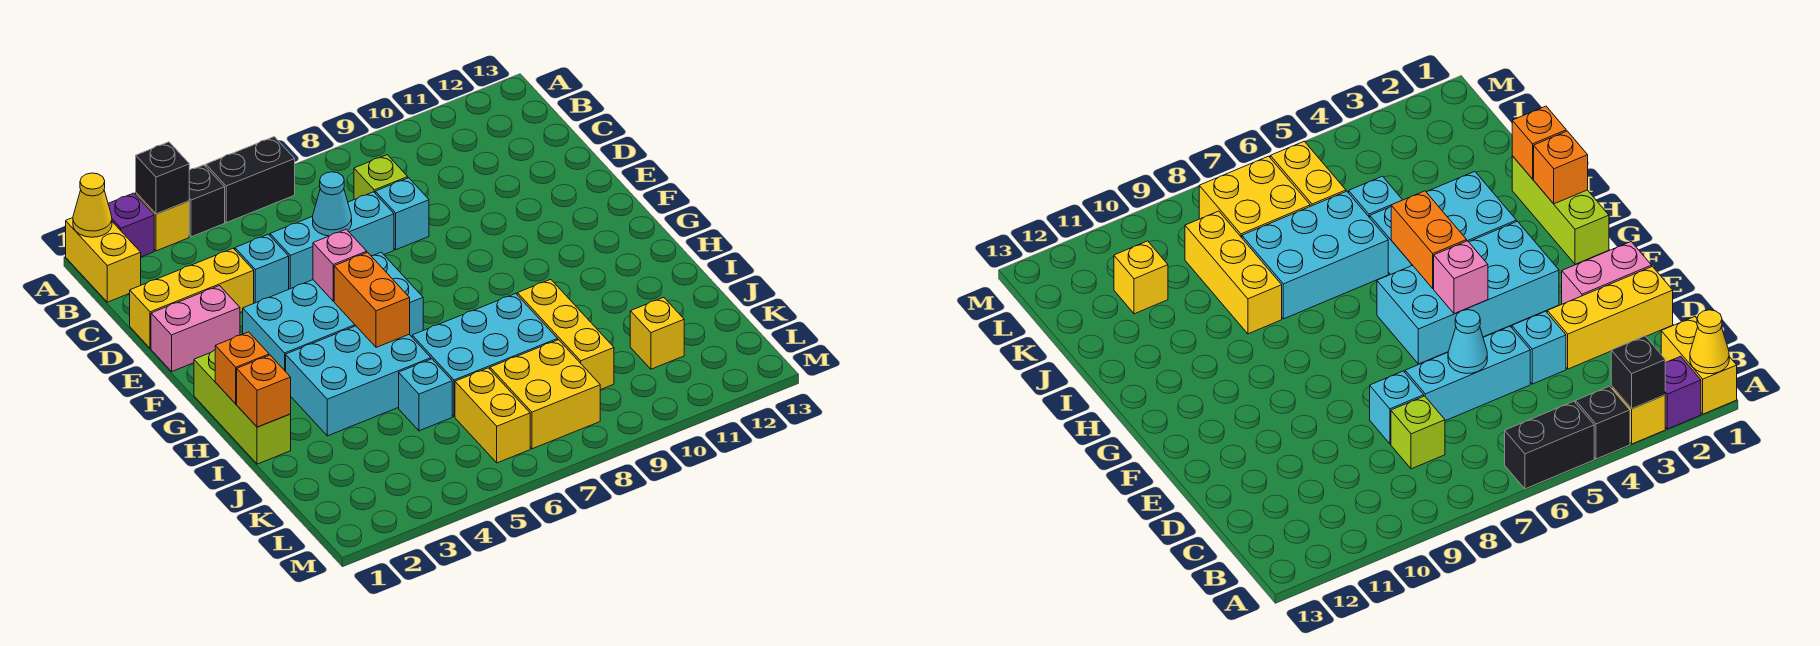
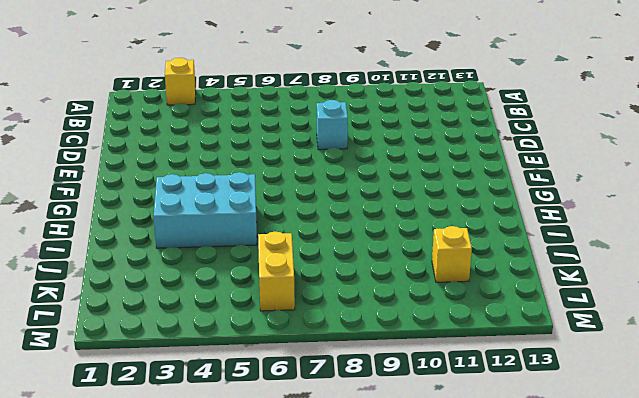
none -> yellow 1x2 brick [66,218,141,302]
none -> purple 1x1 brick [108,193,154,257]
none -> black 1x1 brick [189,165,225,237]

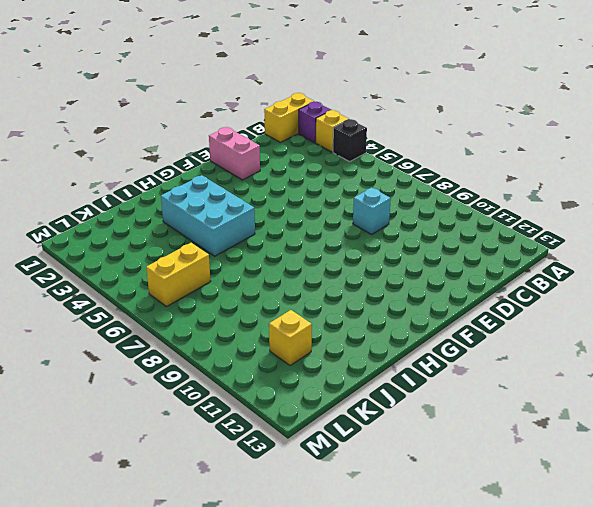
none -> black 1x2 brick [206,137,295,223]
none -> lime 1x1 brick [354,155,408,200]
none -> yellow 1x3 brick [130,248,254,349]

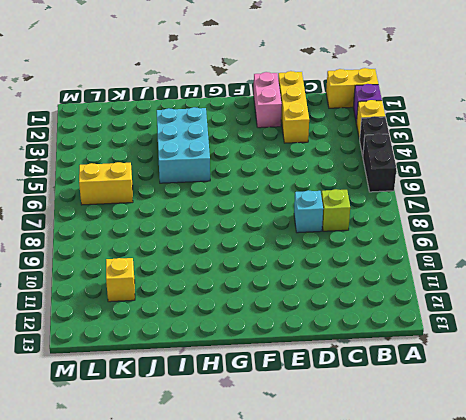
none -> cyan 1x1 brick [235,234,289,303]
none -> cyan 1x3 brick [270,192,394,289]
none -> cyan 2x4 brick [243,252,423,372]

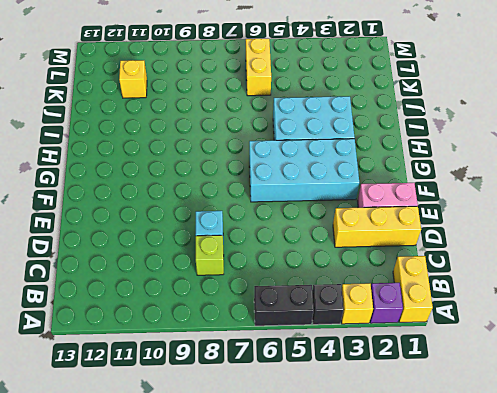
none -> cyan 1x1 brick [235,234,289,303]
none -> cyan 1x3 brick [270,192,394,289]
none -> lime 1x3 brick [194,350,291,464]

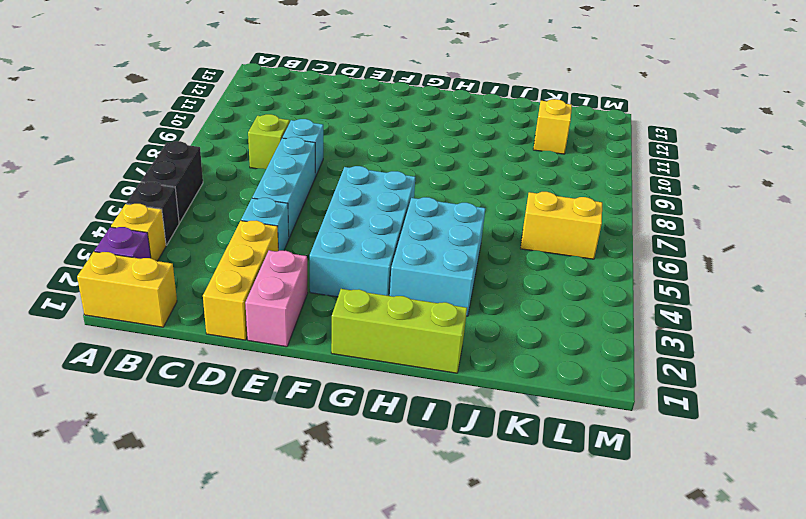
none -> cyan 2x3 brick [412,293,558,417]
none -> yellow 1x3 brick [517,279,614,390]
none -> cyan 1x1 brick [399,359,452,431]

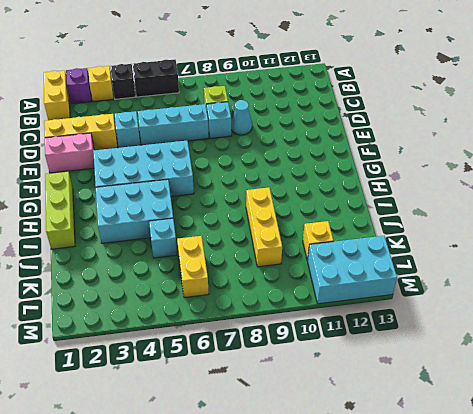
cyan 1x1 cone [231,100,252,135] -> cyan 1x1 cone moved to [313,172,352,236]
cyan 2x3 brick [308,236,397,304] -> cyan 2x3 brick moved to [412,293,558,417]
none -> yellow 2x2 brick [490,340,600,449]
none -> yellow 1x1 cone [73,173,112,237]
none -> black 1x1 brick [136,142,189,214]

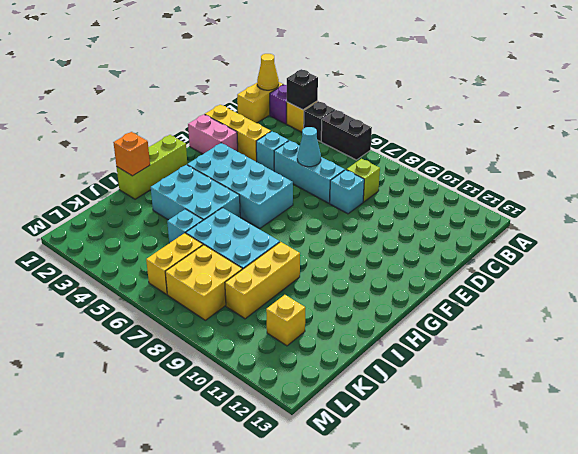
none -> pink 1x1 brick [313,229,367,301]
none -> orange 1x2 brick [334,252,410,347]
none -> orange 1x1 brick [215,332,269,404]

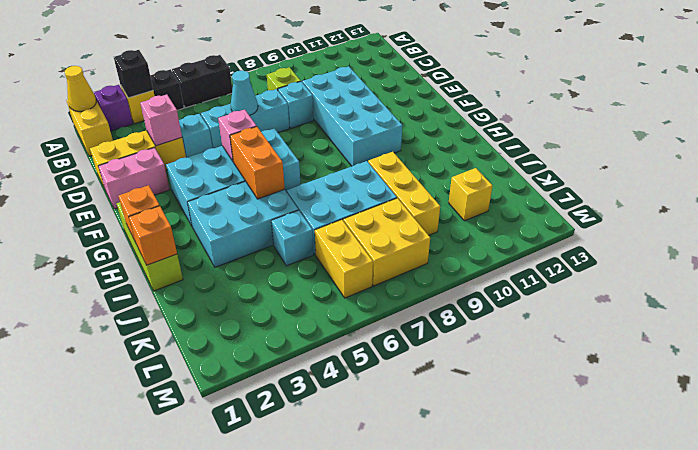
pink 1x1 brick [140,95,182,146] -> none
cyan 2x4 brick [302,66,402,166] -> none

